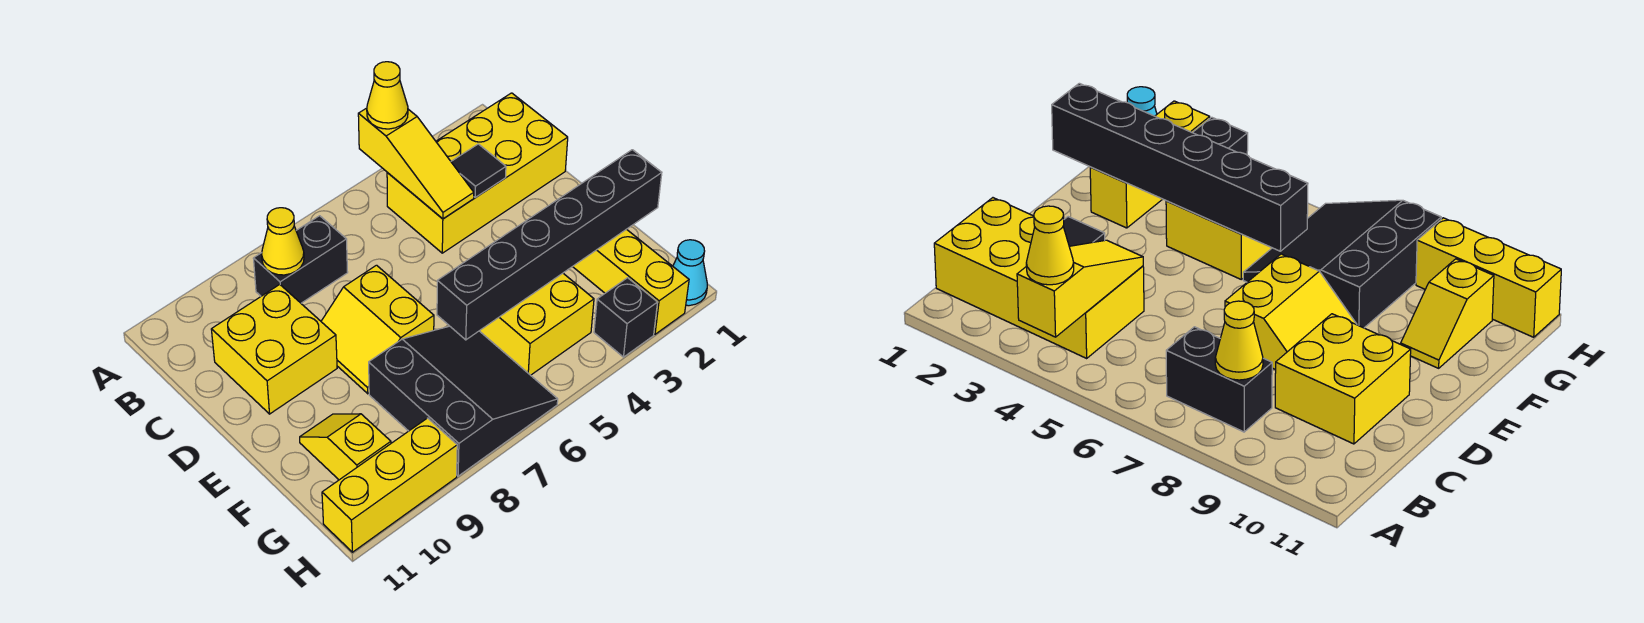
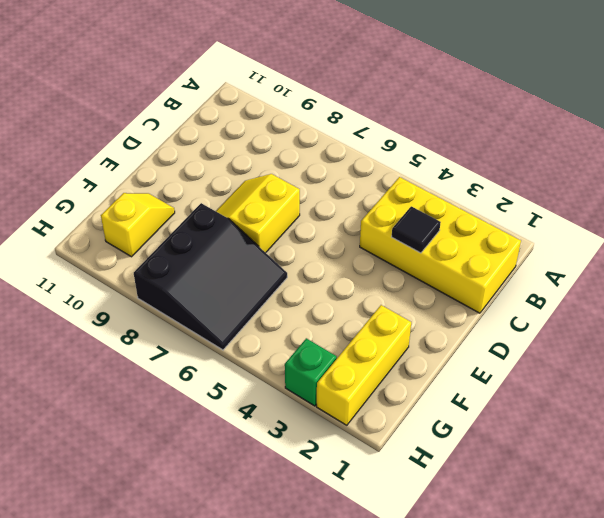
green 1x1 brick [285,338,337,406] -> black 1x1 brick [594,278,658,357]
none -> black 1x2 brick [253,216,348,303]
none -> yellow 2x2 brick [211,284,337,414]
none -> yellow 2x2 brick [480,273,594,375]

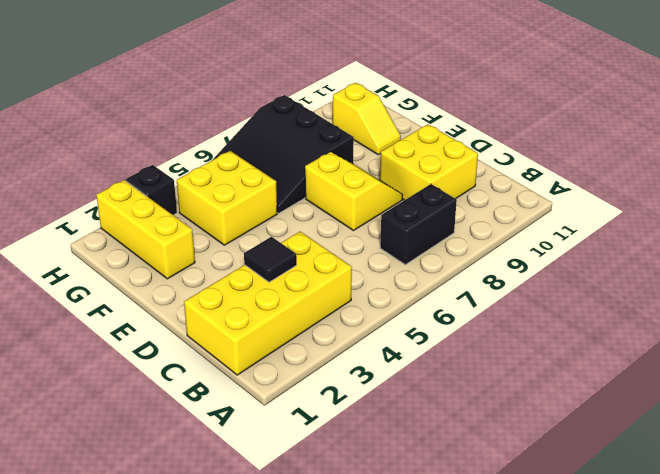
none -> cyan 1x1 cone [673,240,707,306]
none -> yellow 1x3 brick [322,418,457,552]
none -> yellow 1x3 slope [358,108,474,219]

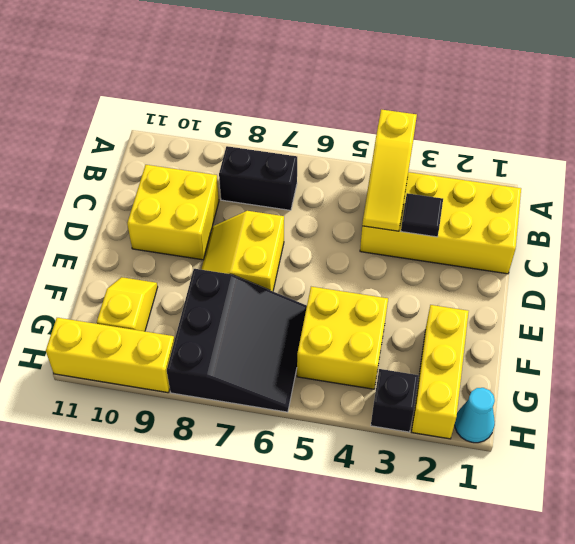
none -> yellow 1x1 cone [262,208,304,275]
none -> black 1x6 brick [437,150,662,340]
none -> yellow 1x1 cone [367,62,408,129]

